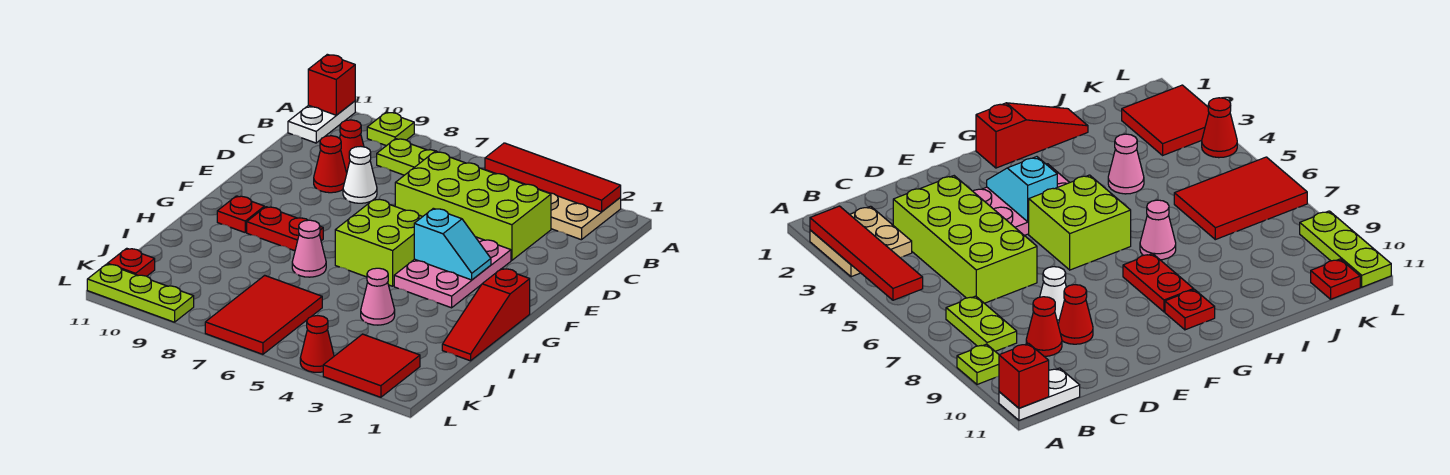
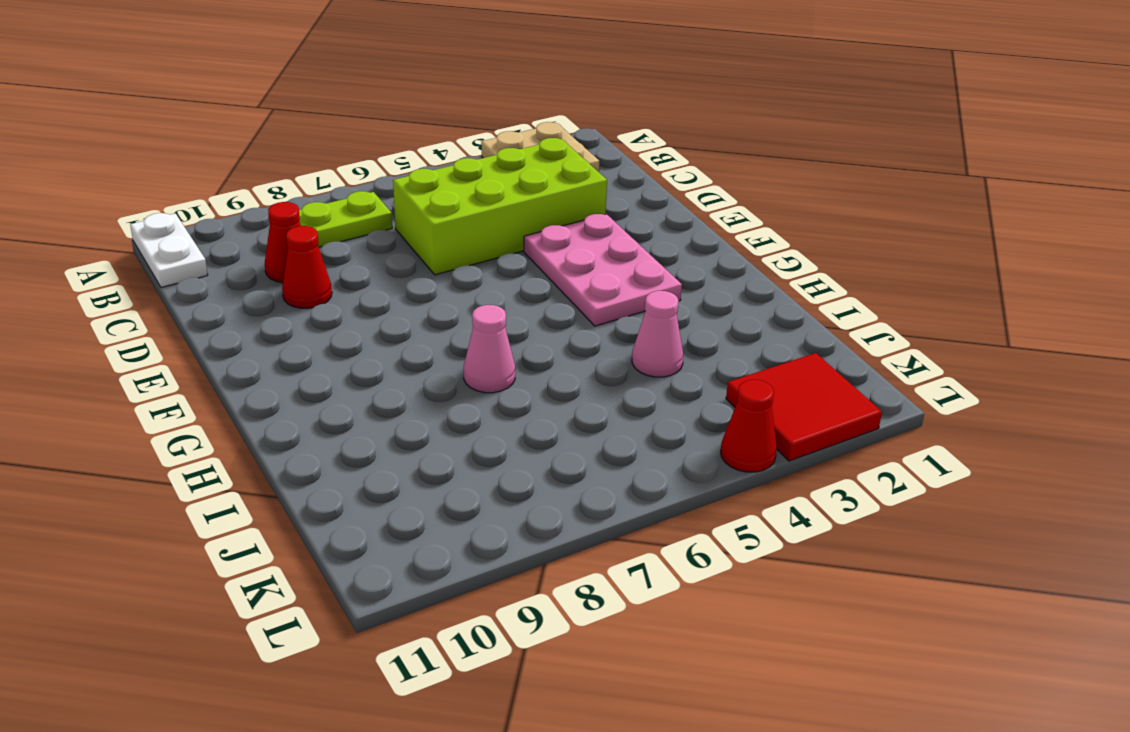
none -> lime 1x1 plate [367,112,414,146]
none -> white 1x1 cone [343,146,377,203]
none -> lime 2x2 brick [335,199,423,286]

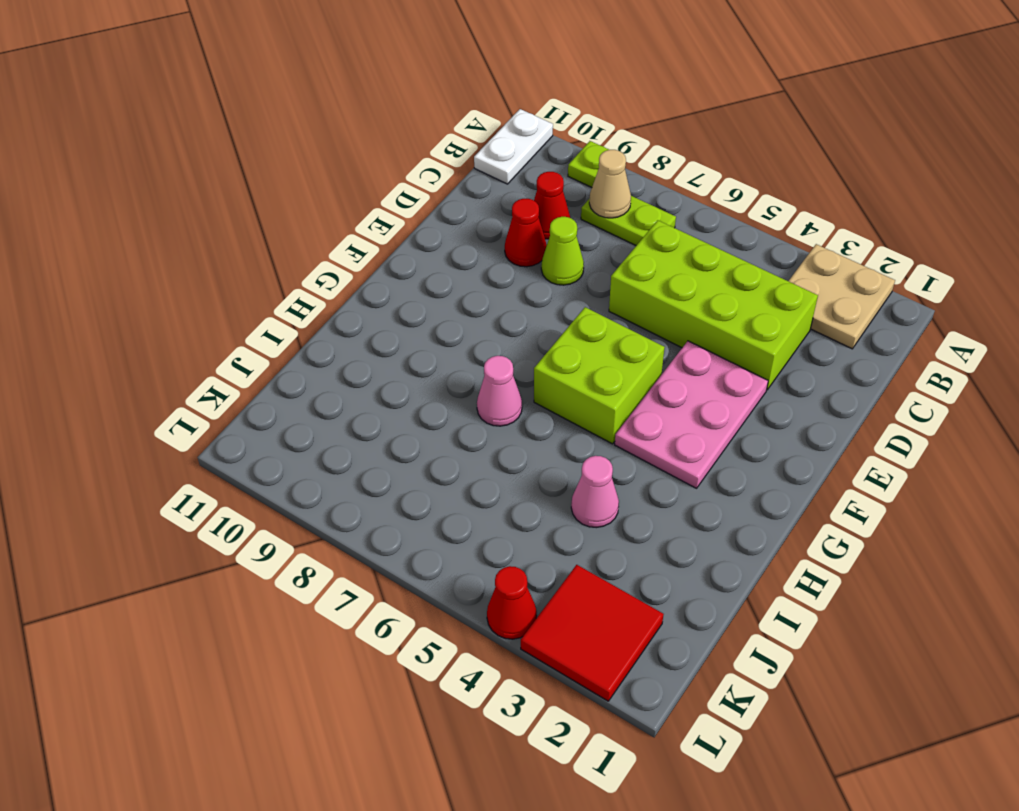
tan 1x1 cone [589,150,631,218] -> none
lime 1x1 cone [541,217,584,285] -> white 1x1 cone [343,146,377,203]
none -> red 1x3 slope [442,269,530,361]
none -> red 1x2 plate [247,207,323,251]
none -> red 1x1 plate [217,196,264,232]

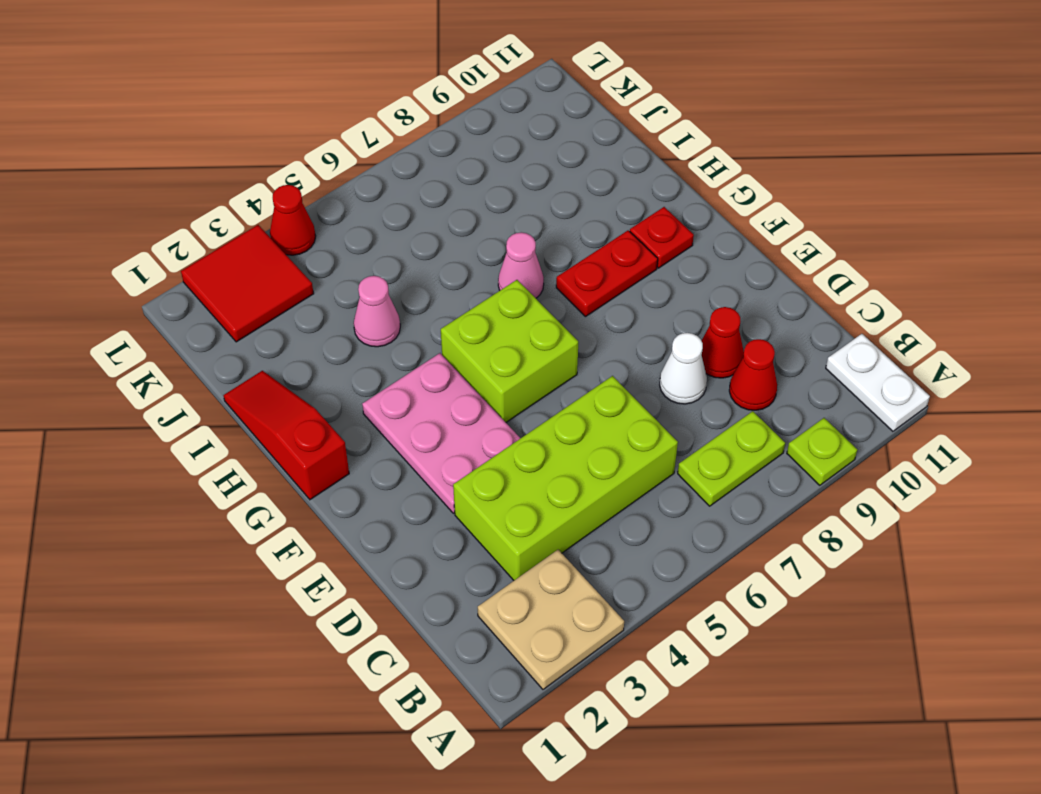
none -> red 2x3 tile [205,275,322,354]
none -> red 1x1 plate [108,248,155,276]
none -> lime 1x3 plate [87,264,194,322]

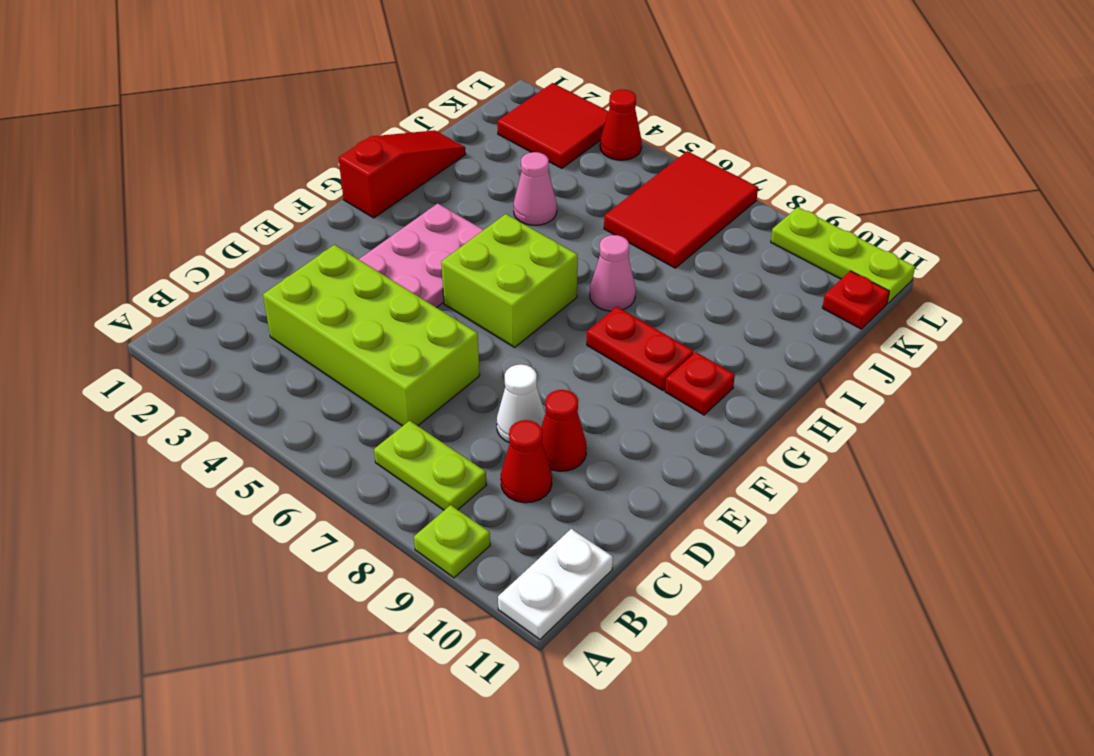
none -> tan 2x2 plate [544,191,621,240]
none -> red 1x4 tile [485,143,621,212]
none -> red 1x1 brick [308,54,355,115]

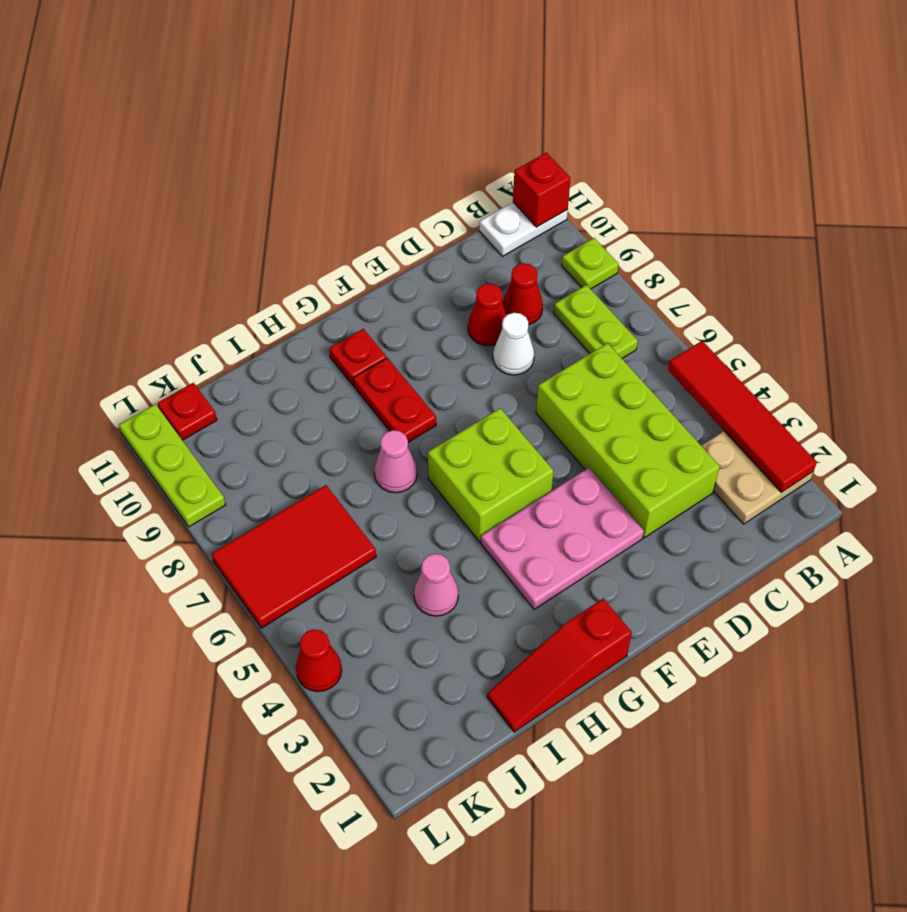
none -> red 2x2 tile [323,334,420,397]
none -> cyan 1x2 slope [414,208,491,280]

